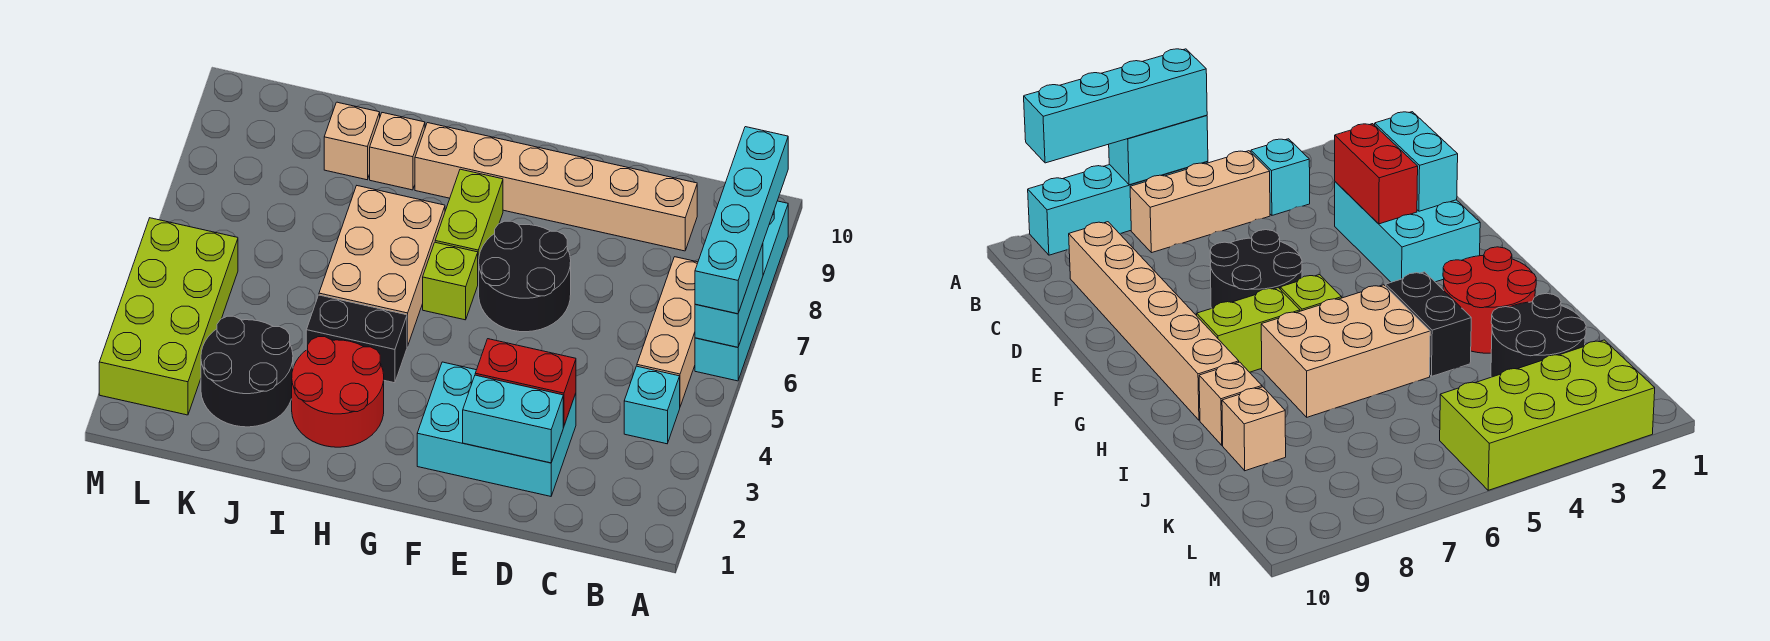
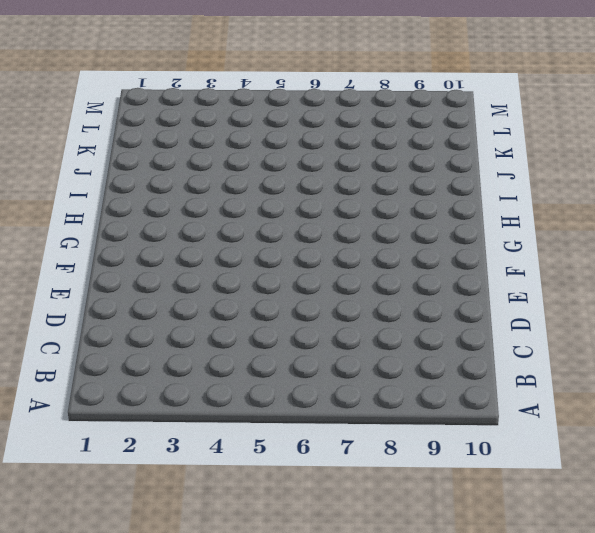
none -> cyan 1x4 brick [695,201,788,381]
none -> cyan 1x1 brick [624,366,680,444]
none -> tan 1x3 brick [637,257,698,406]

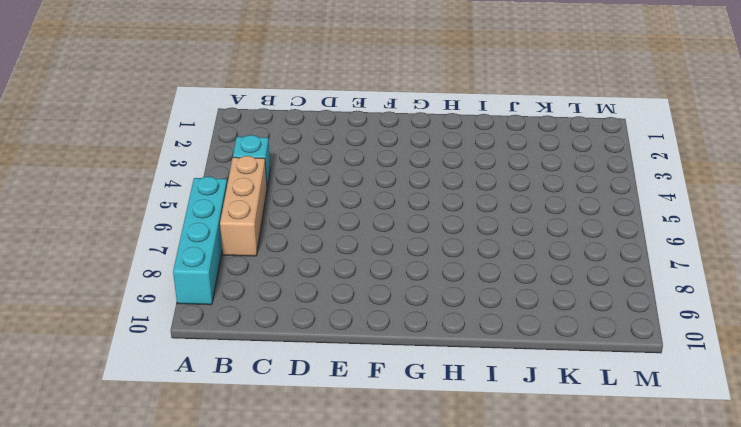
none -> tan 1x6 brick [415,123,697,251]
none -> cyan 2x3 brick [417,362,576,496]
none -> black 2x2 round brick [479,221,571,332]

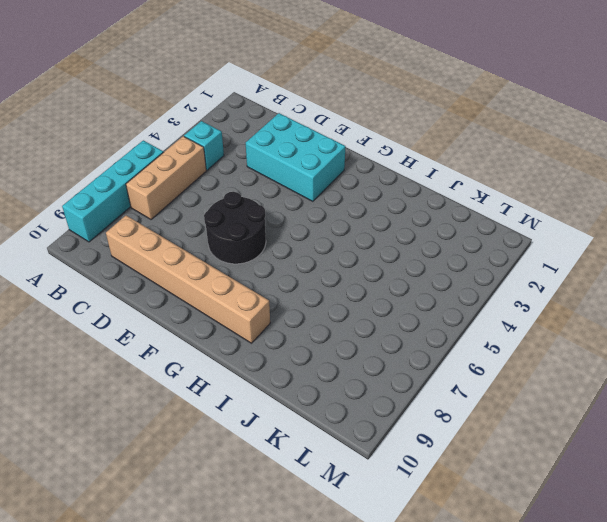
none -> lime 1x1 brick [423,242,478,320]
none -> lime 1x2 brick [435,169,503,283]
none -> red 2x2 round brick [292,337,384,447]

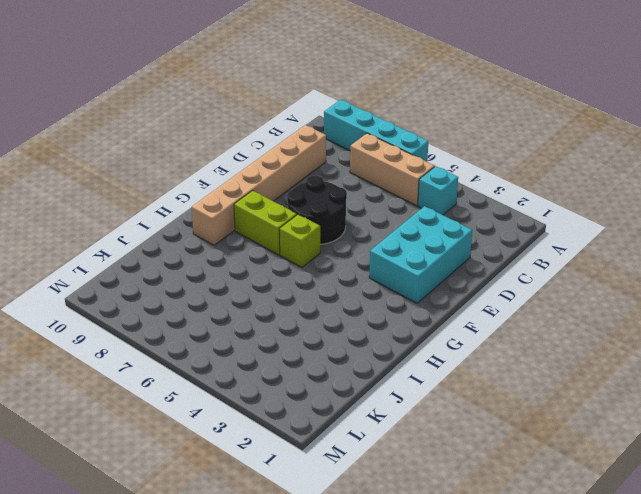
none -> red 2x2 round brick [292,337,384,447]
none -> black 1x2 brick [306,295,407,383]
none -> tan 2x3 brick [319,186,445,346]

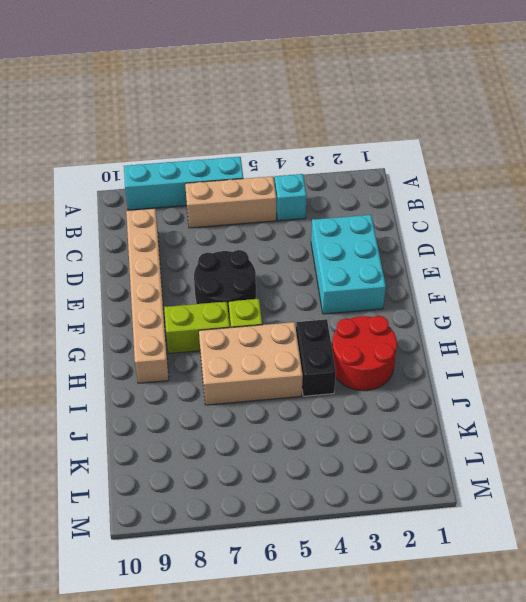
none -> tan 1x1 brick [370,113,425,190]
none -> black 2x2 round brick [201,316,293,427]
none -> tan 1x1 brick [324,102,380,180]

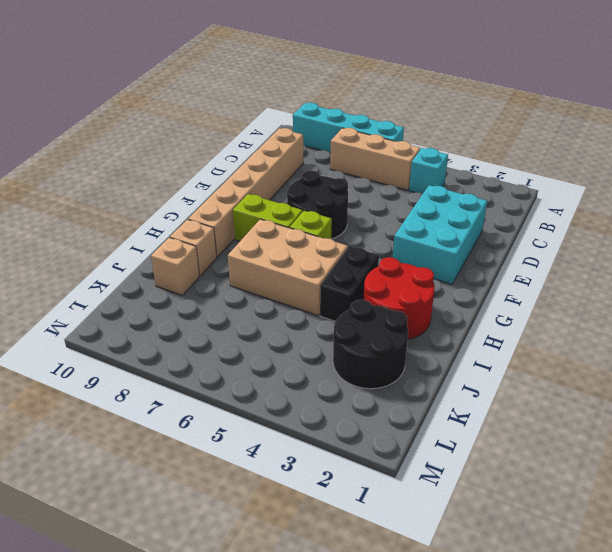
none -> lime 2x4 brick [99,218,238,415]
none -> cyan 1x2 brick [695,244,763,347]
none -> cyan 1x2 brick [463,375,563,463]

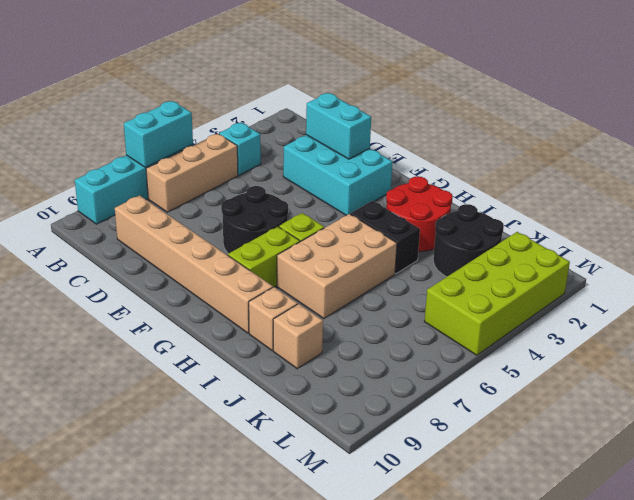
none -> red 1x2 brick [475,339,576,426]
none -> cyan 1x4 brick [695,127,788,314]

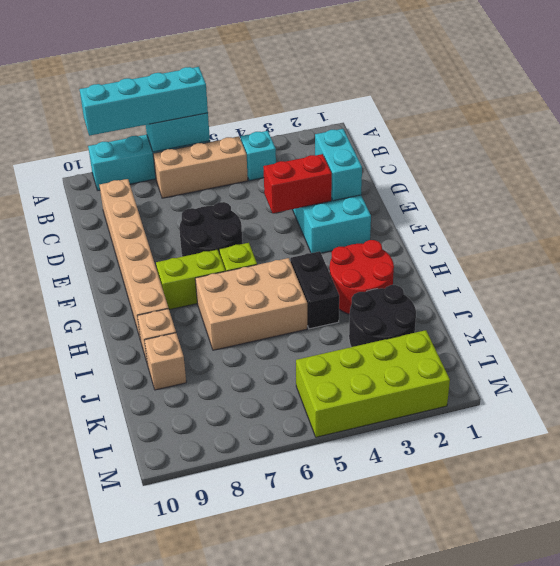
red 1x2 brick [263,154,332,213] -> red 1x2 brick turned to [475,339,576,426]

